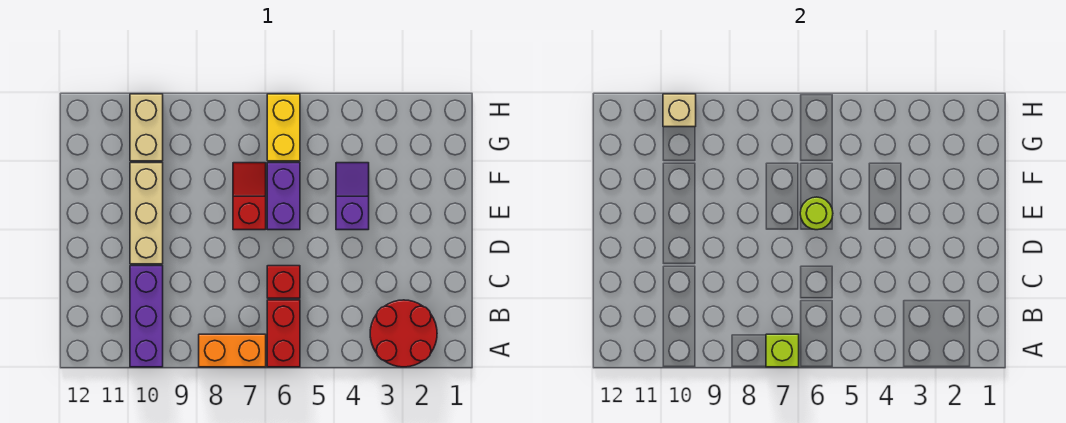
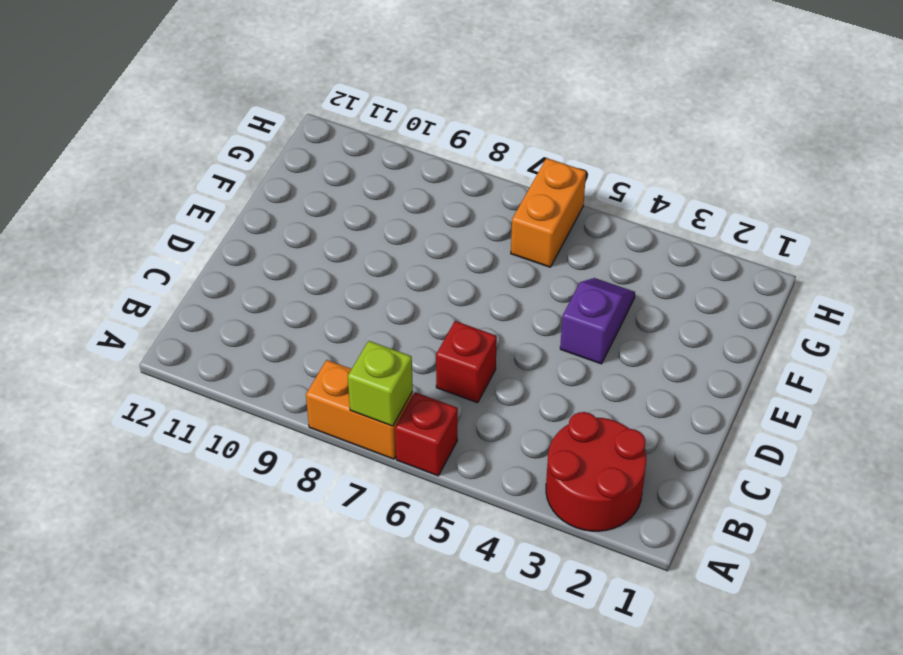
red 1x1 brick [395,392,458,476] -> red 1x2 brick [267,300,300,367]
orange 1x2 brick [511,158,586,267] -> yellow 1x2 brick [267,94,300,161]
none -> purple 1x3 brick [130,266,163,367]
none -> tan 1x3 brick [130,163,163,264]
none -> purple 1x2 brick [267,163,300,230]

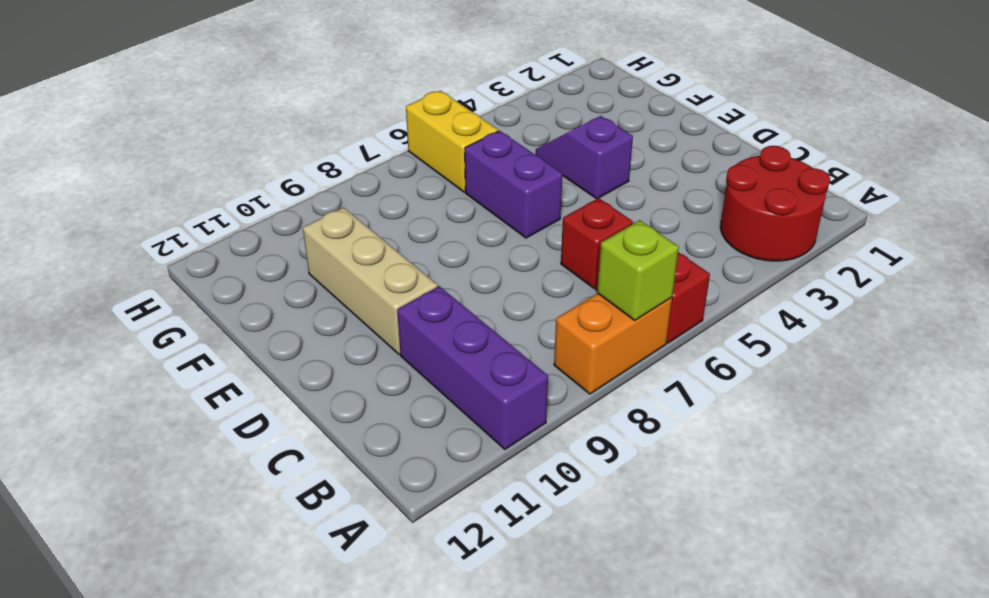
none -> red 1x2 slope [233,163,266,230]
none -> tan 1x2 brick [130,94,163,161]
none -> lime 1x1 round brick [800,197,833,230]

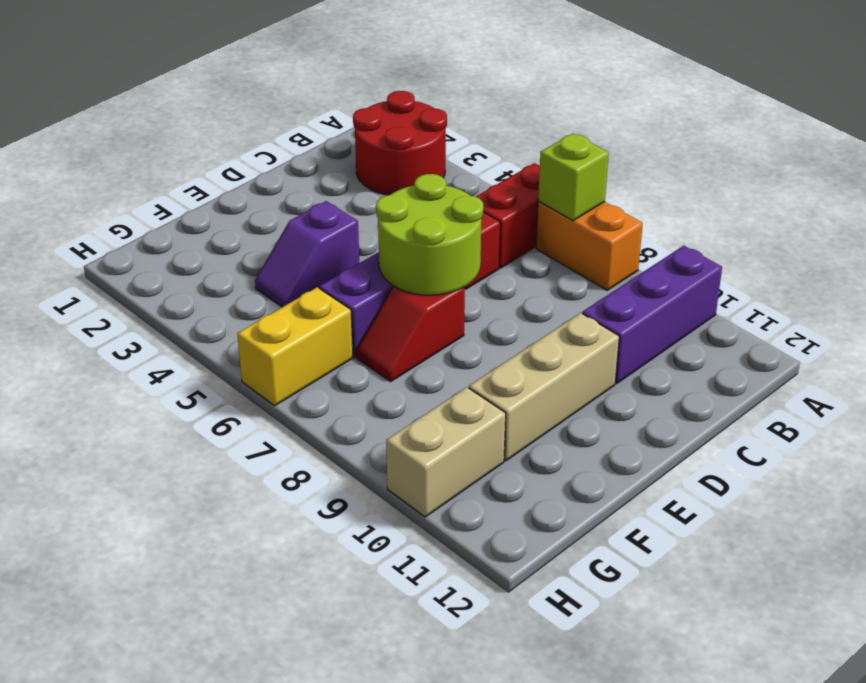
lime 2x2 round brick [376,174,483,295] -> lime 1x1 round brick [800,197,833,230]
none -> tan 1x1 brick [663,94,696,127]

